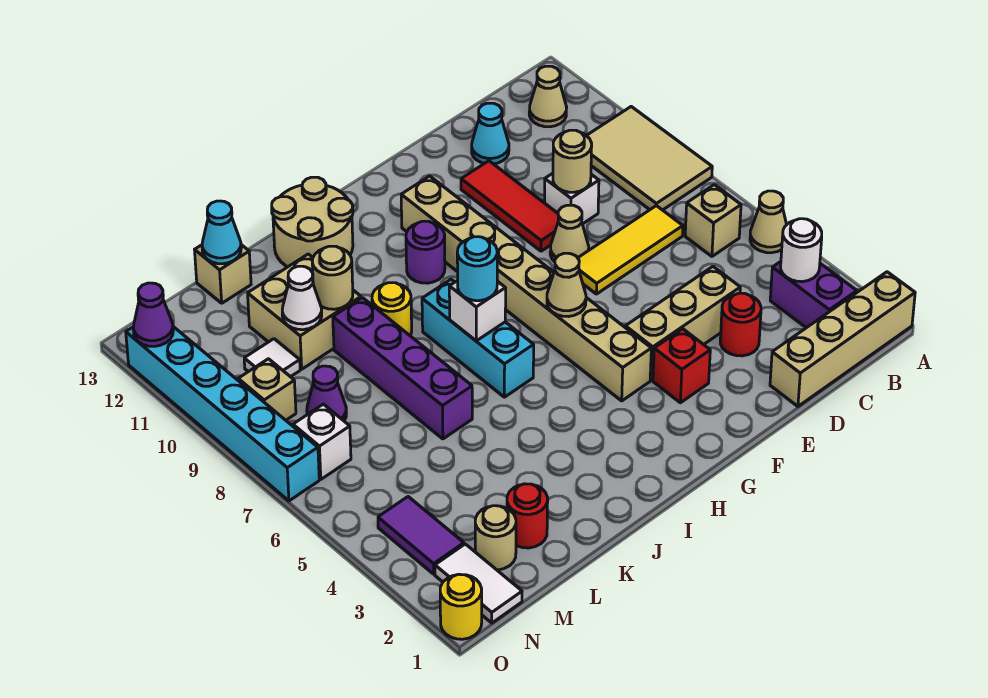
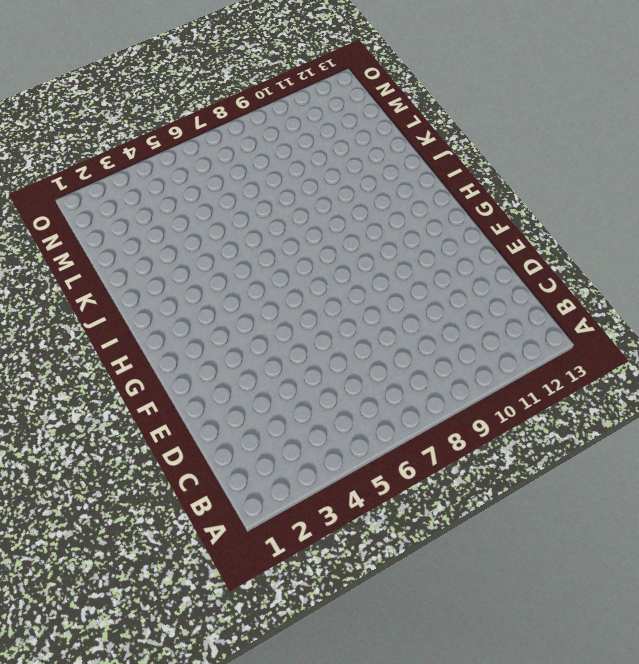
none -> tan 1x4 brick [770,272,915,406]
none -> tan 1x1 cone [750,191,787,253]
none -> tan 2x3 tile [586,107,712,210]
none -> purple 1x2 brick [770,262,857,328]

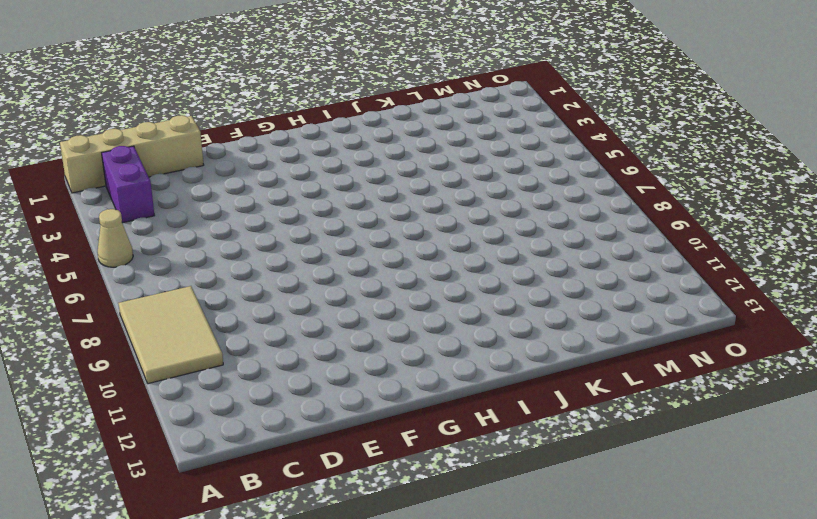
none -> tan 1x1 brick [685,185,741,256]
none -> tan 1x1 cone [529,66,567,127]
none -> yellow 1x3 tile [578,206,683,294]
none -> red 1x1 round brick [720,293,761,356]

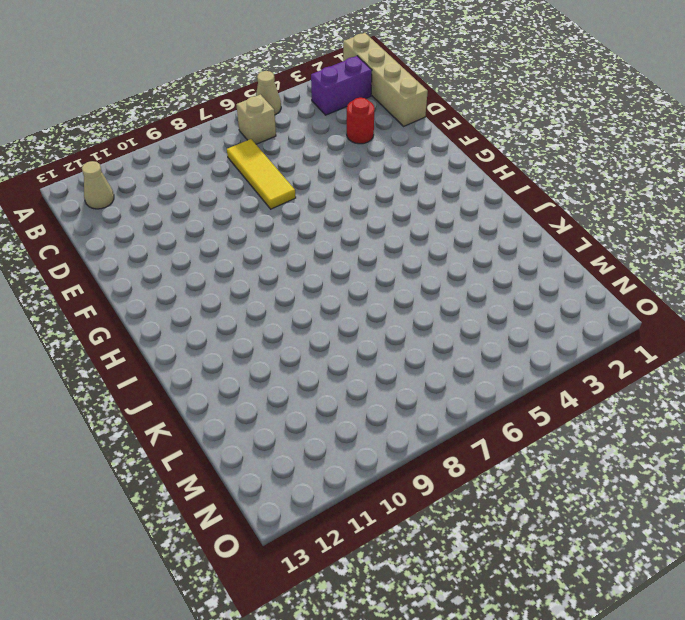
none -> tan 2x3 tile [586,107,712,210]
none -> tan 1x3 brick [625,267,740,380]
none -> white 1x1 brick [545,173,599,224]
none -> cyan 1x1 cone [472,103,509,164]

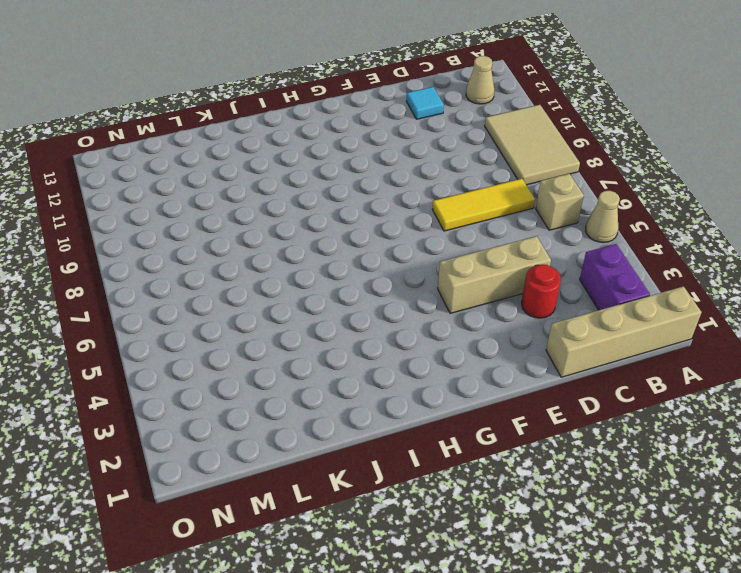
cyan 1x1 tile [406,87,444,119] -> cyan 1x1 cone [472,103,509,164]
none -> white 1x1 brick [545,173,599,224]
none -> tan 1x1 cone [550,205,589,262]
none -> red 1x3 tile [461,161,558,251]
none -> red 1x1 brick [653,329,710,403]

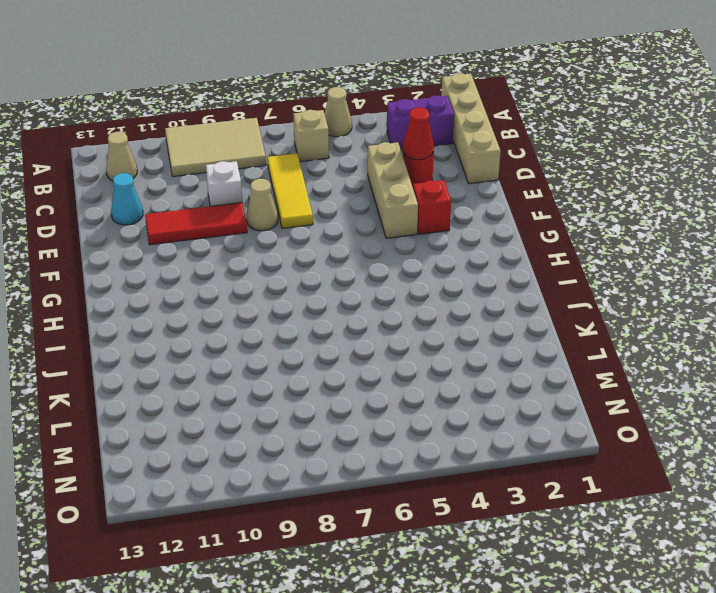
red 1x1 cone [403,108,434,160] -> none
none -> tan 1x8 brick [401,176,651,401]
none -> purple 1x1 round brick [406,221,445,283]
none -> cyan 1x3 brick [422,279,534,397]
none -> tan 2x2 round brick [272,177,353,267]

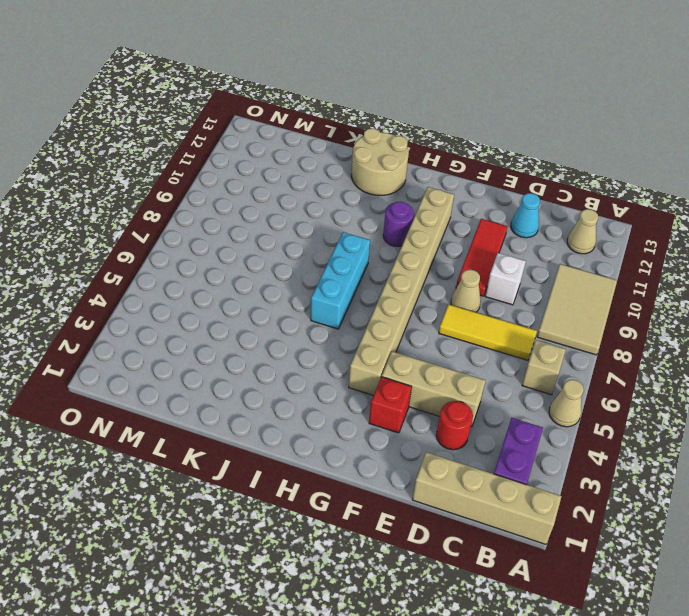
none -> yellow 1x1 round brick [372,283,412,335]
none -> purple 1x4 brick [333,298,472,439]
none -> tan 2x2 brick [248,254,361,369]
none -> red 1x1 round brick [507,484,548,548]

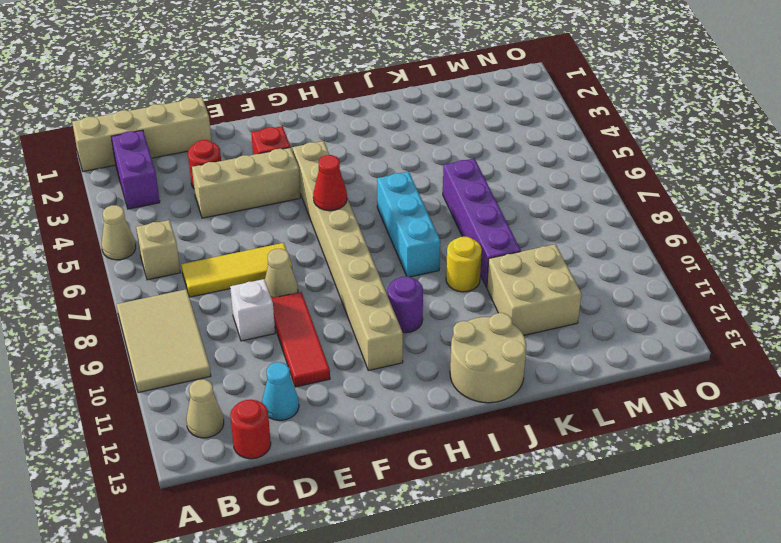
red 1x1 round brick [230,400,271,459] -> red 1x1 round brick moved to [507,484,548,548]
red 1x1 cone [313,155,347,211] -> tan 1x1 cone [547,253,586,317]
none -> tan 1x1 brick [195,245,251,303]
none -> tan 1x1 round brick [475,506,516,570]
none -> purple 1x1 cone [307,366,346,421]
none -> white 1x1 tile [244,339,300,377]

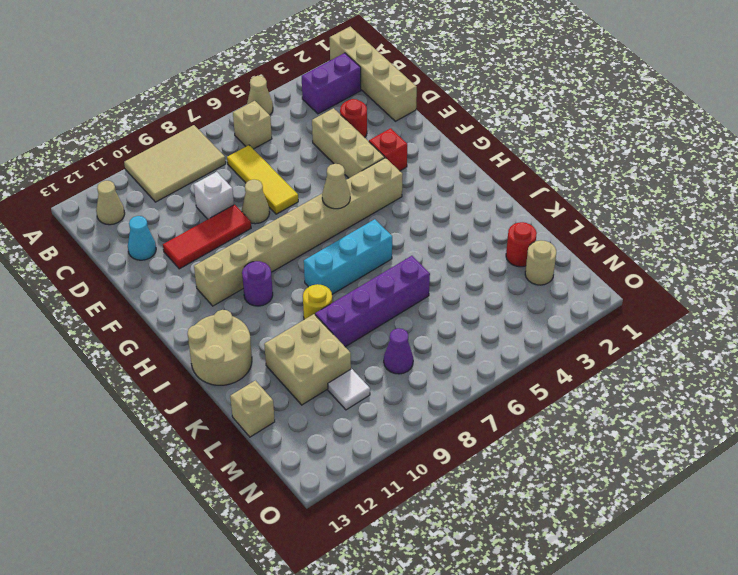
none -> white 1x2 tile [435,544,522,623]
none -> purple 1x2 tile [378,497,464,574]
none -> white 1x1 brick [293,404,351,479]
none -> tan 1x1 brick [238,359,296,420]

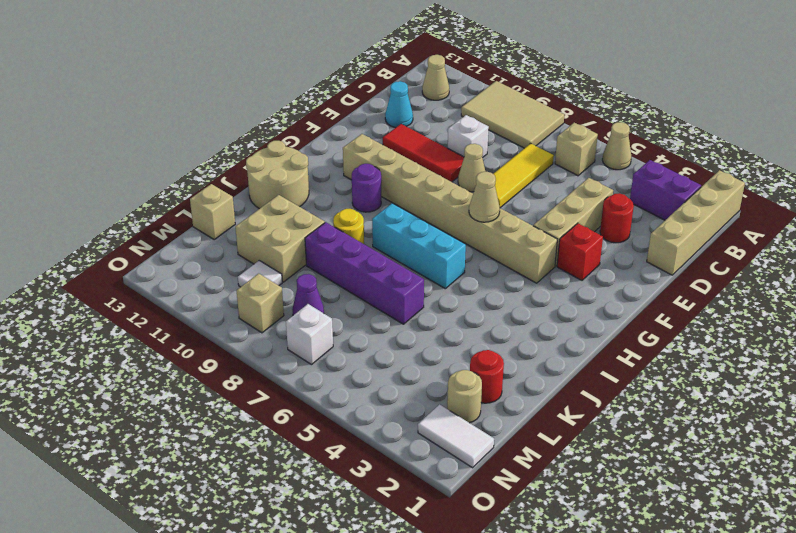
none -> purple 1x2 tile [378,497,464,574]
none -> yellow 1x1 round brick [440,574,482,639]
none -> cyan 1x6 brick [126,327,319,501]
none -> white 1x1 round brick [781,219,822,282]

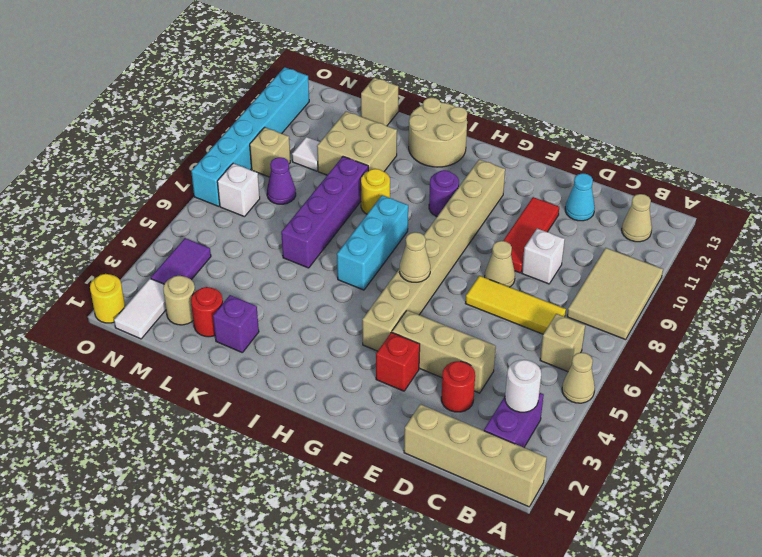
purple 1x1 brick [213,295,259,352] -> none
none -> tan 1x1 round brick [553,130,592,192]
none -> white 1x1 brick [449,281,506,341]
none -> tan 1x1 round brick [312,246,353,309]
none -> white 1x1 cone [282,266,322,330]

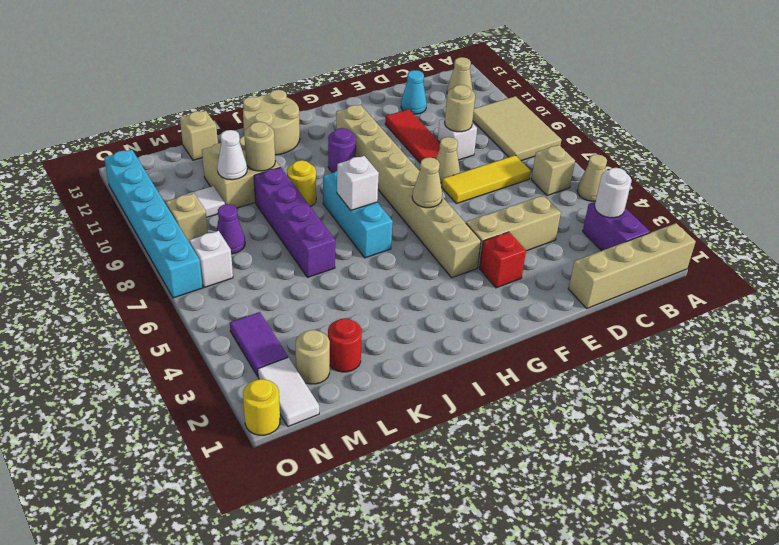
none -> red 1x1 round brick [720,293,761,356]
none -> cyan 1x1 cone [202,201,241,264]
none -> purple 1x1 cone [133,283,173,346]
none -> cyan 1x1 round brick [457,237,497,301]

